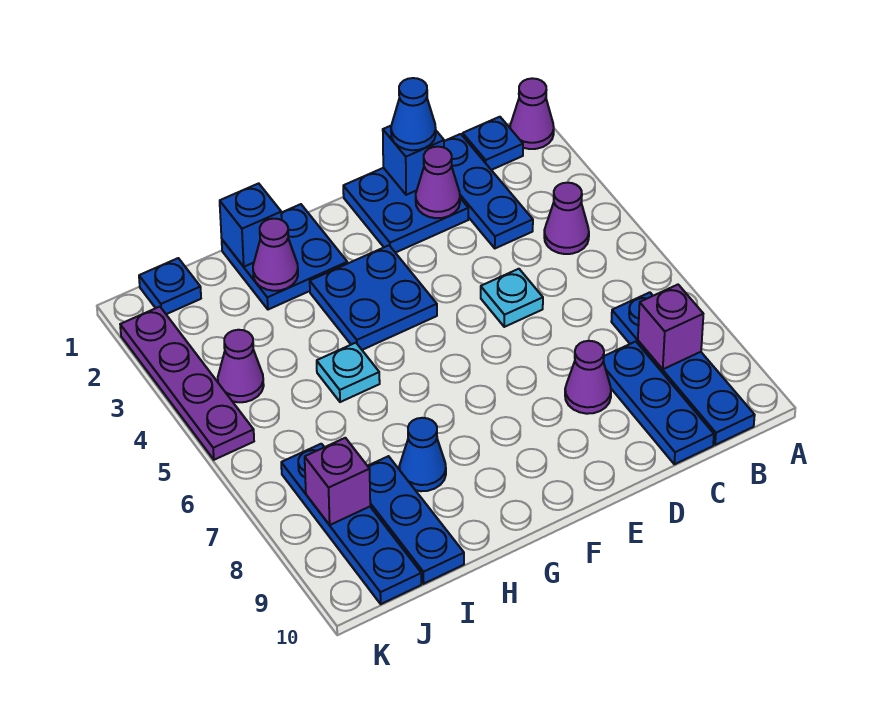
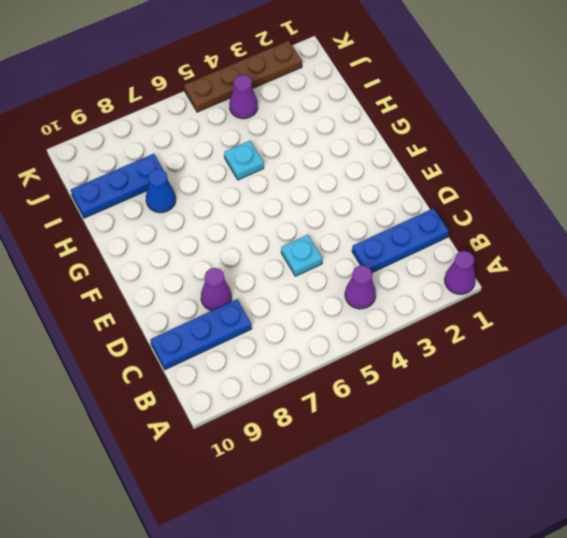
brown 1x4 plate [184,41,302,112] -> purple 1x4 plate [120,307,254,460]
none -> blue 1x1 plate [463,117,523,170]
none -> blue 1x4 plate [611,292,755,445]
none -> blue 2x2 plate [343,168,468,253]

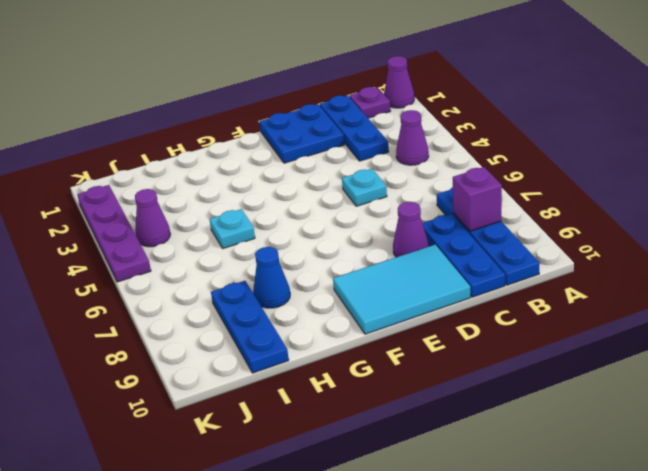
purple 1x1 plate [349,87,390,118] -> blue 1x1 plate [463,117,523,170]
cyan 2x3 tile [333,245,470,334] -> none
none -> blue 2x2 plate [310,245,437,350]
none -> blue 2x2 plate [222,204,347,310]
none -> blue 1x1 plate [139,258,201,314]

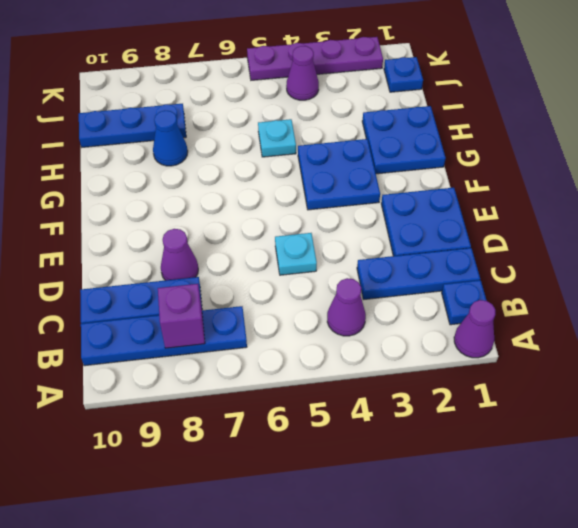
none -> blue 1x4 plate [281,444,421,604]
none -> blue 1x1 brick [383,126,444,195]
none -> purple 1x1 cone [416,147,460,218]

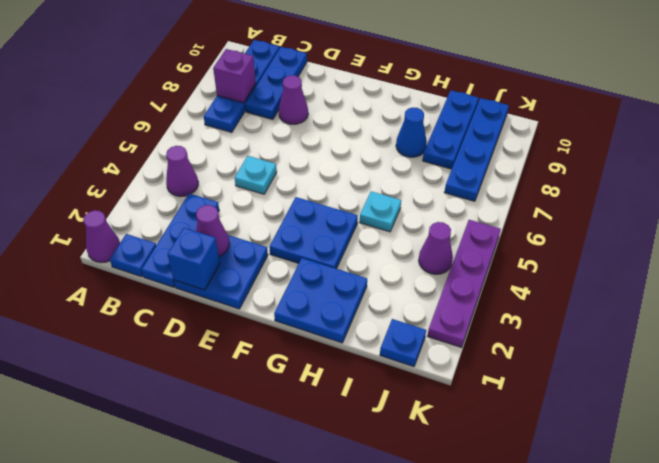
none -> blue 1x1 brick [220,183,282,267]
none -> purple 1x1 cone [253,219,298,291]
none -> purple 1x1 brick [305,438,370,525]

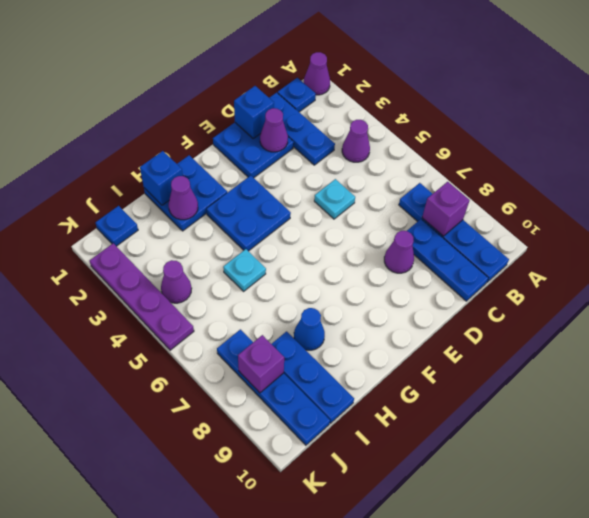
none -> blue 1x1 cone [391,78,436,150]

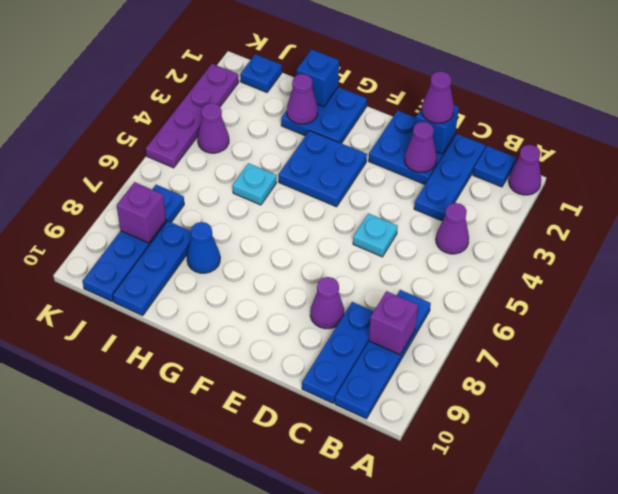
purple 1x1 cone [422,71,454,123] -> blue 1x1 cone [391,78,436,150]

